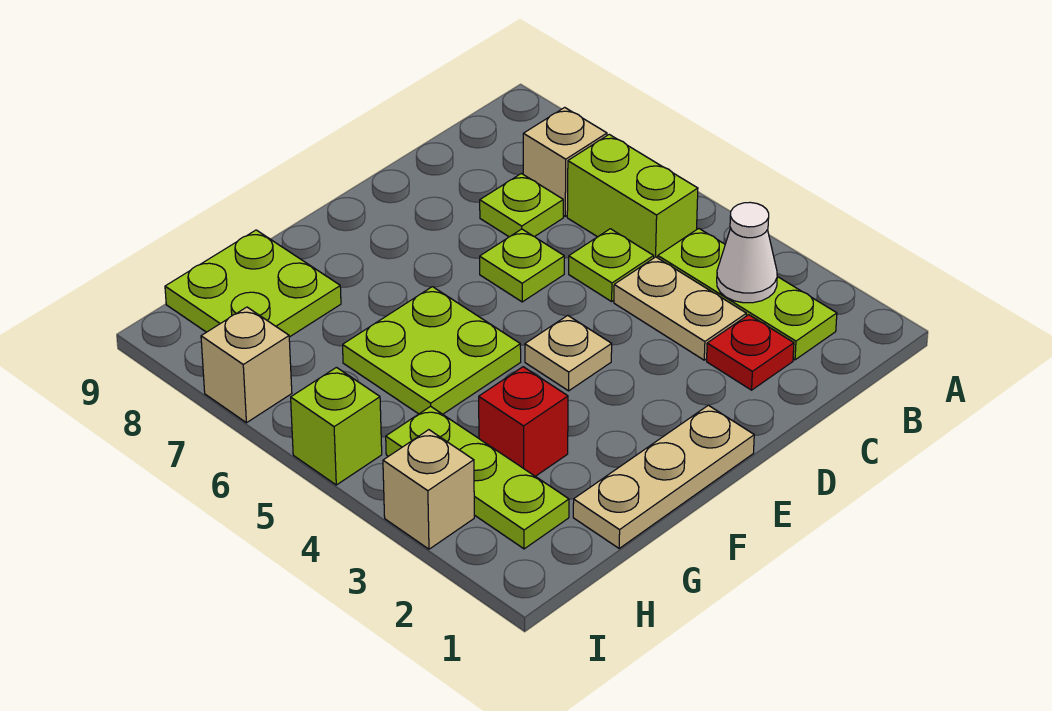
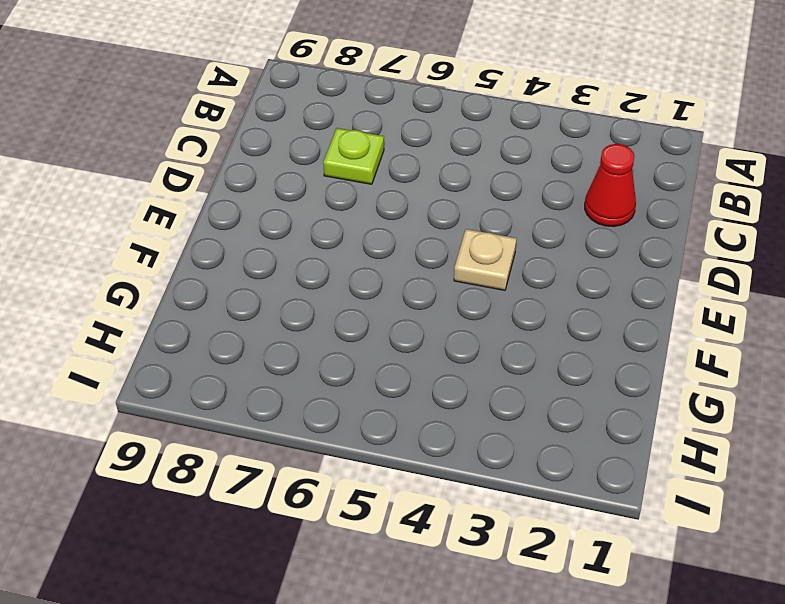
red 1x1 cone [585,144,636,227] -> red 1x1 plate [707,315,794,390]
none -> lime 1x3 plate [658,229,837,360]
none -> lime 1x2 brick [567,134,698,258]
none -> tan 1x1 brick [523,107,607,216]

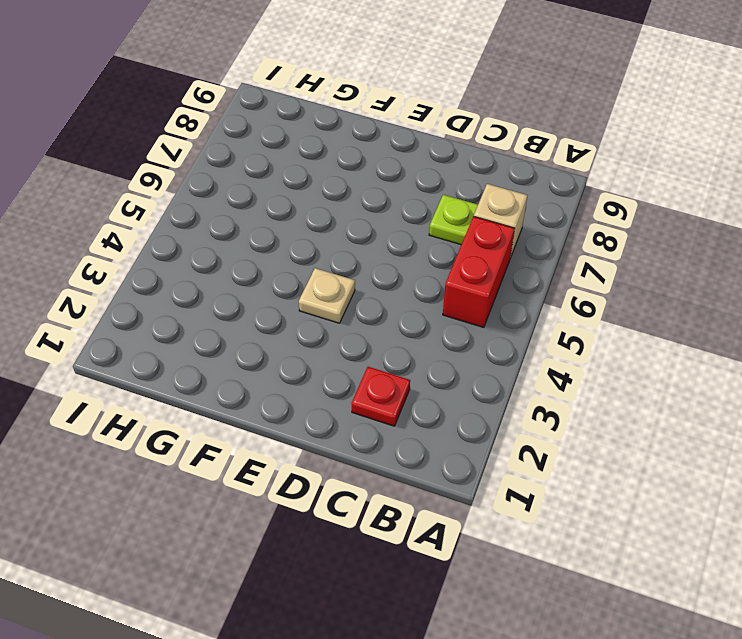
red 1x2 brick [443,216,515,327] -> lime 1x2 brick [567,134,698,258]
none -> lime 1x3 plate [658,229,837,360]
none -> tan 1x2 plate [614,257,746,360]
none -> lime 1x1 plate [569,229,654,301]

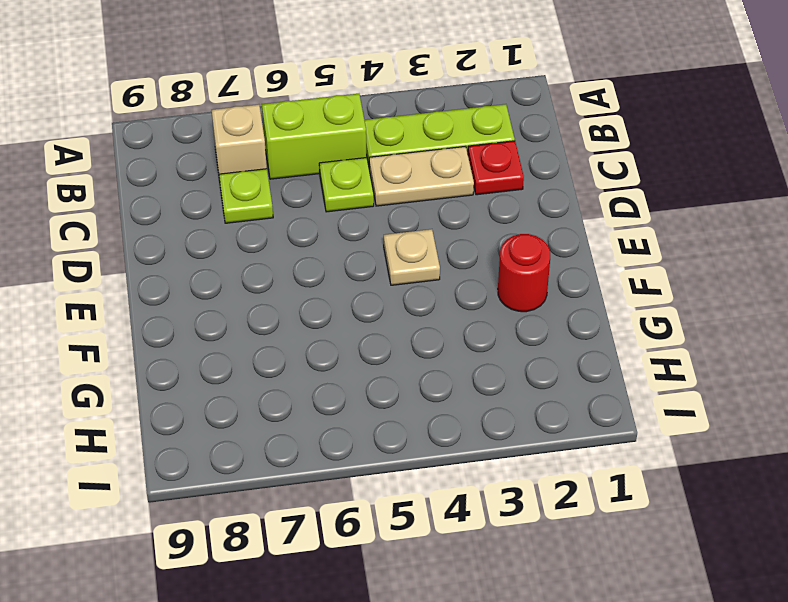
red 1x1 round brick [498,234,550,312] -> none
none -> lime 1x1 plate [480,229,564,302]
none -> tan 1x3 plate [573,405,754,548]
none -> lime 2x2 plate [343,287,521,414]

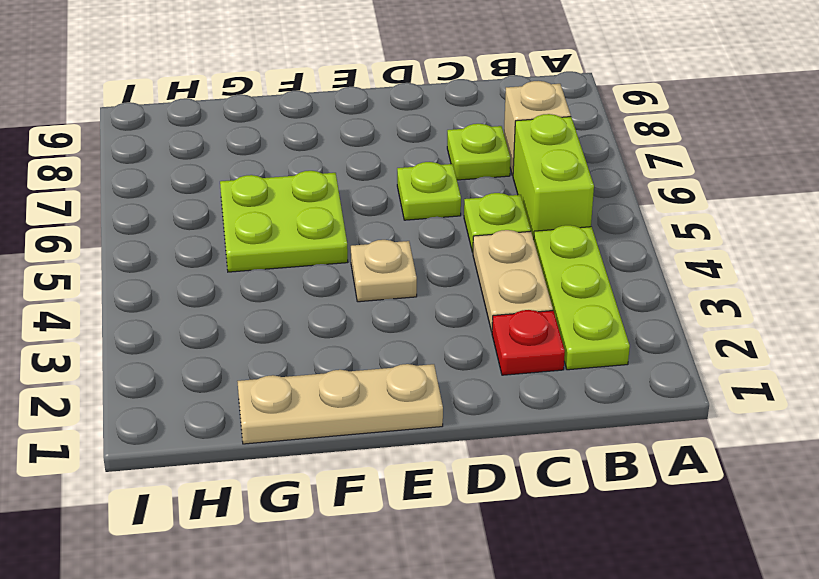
none -> red 1x1 brick [479,367,568,476]
none -> lime 2x2 plate [165,230,341,337]
none -> lime 1x3 plate [386,406,569,549]

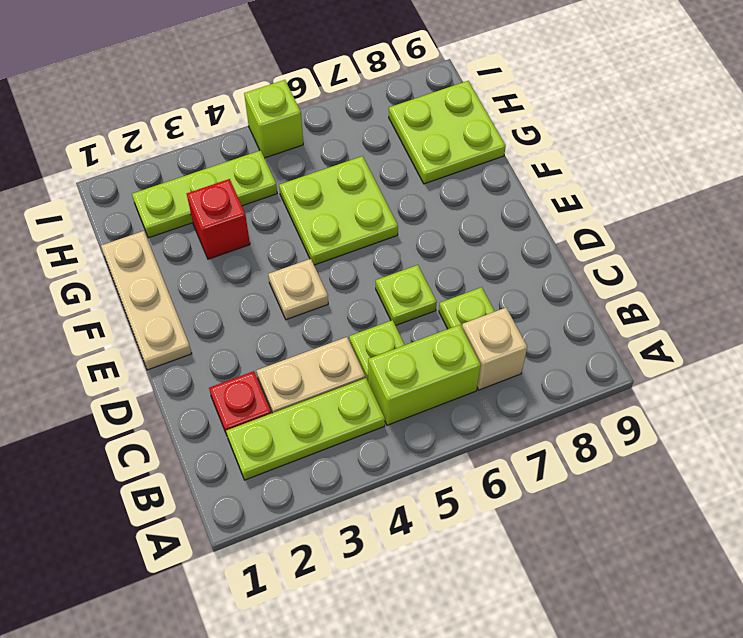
none -> tan 1x1 brick [383,430,474,549]
none -> tan 1x1 brick [201,307,292,423]
none -> white 1x1 cone [717,202,777,303]

